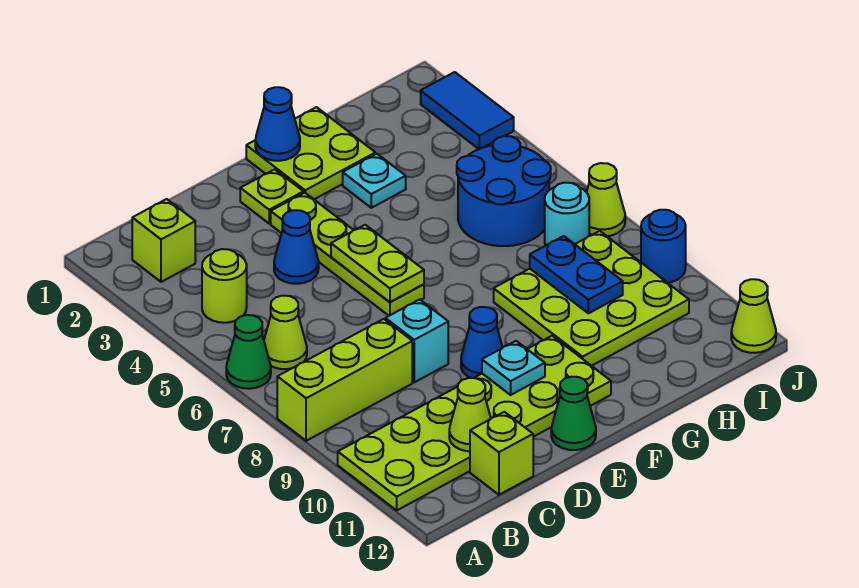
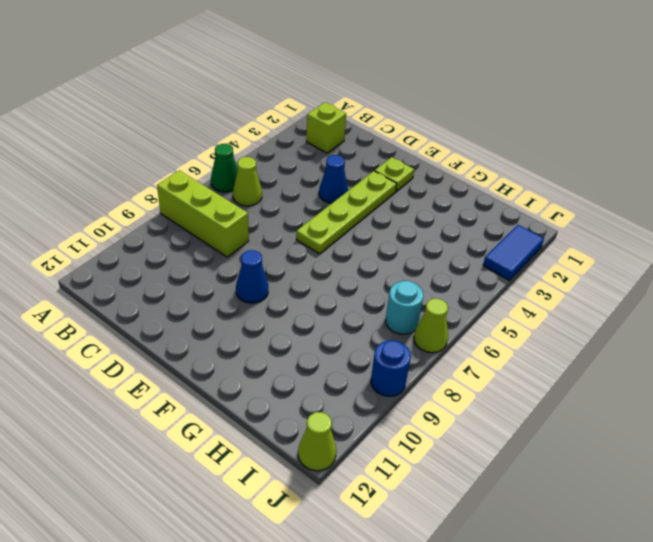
none -> lime 2x6 plate [338,336,611,510]
none -> lime 1x1 round brick [202,249,247,323]
none -> lime 1x1 brick [470,412,533,495]

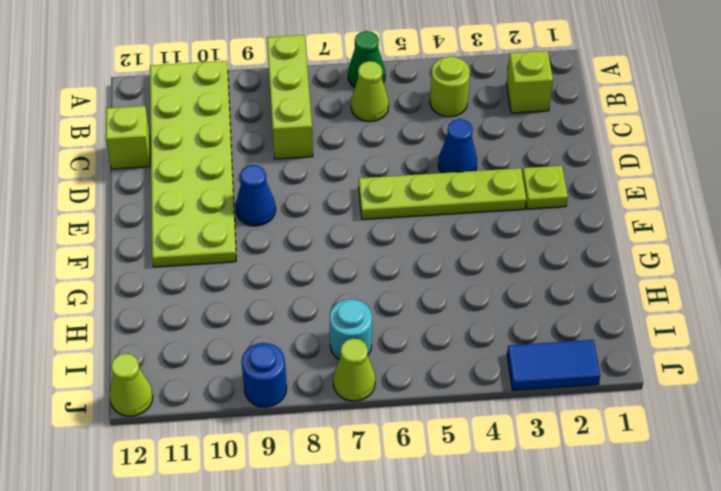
none -> cyan 1x1 brick [385,299,448,382]
none -> green 1x1 cone [551,377,596,450]
none -> lime 2x2 plate [246,107,375,199]

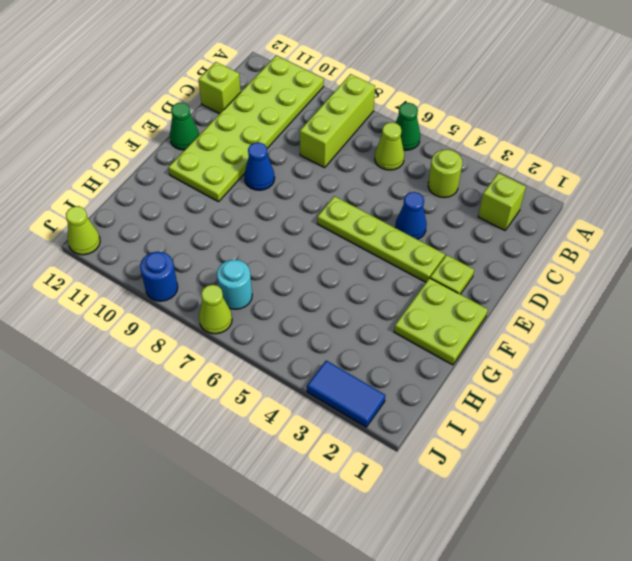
none -> cyan 1x1 brick [385,299,448,382]
none -> cyan 1x1 plate [343,154,406,208]
none -> lime 3x3 plate [494,231,689,366]

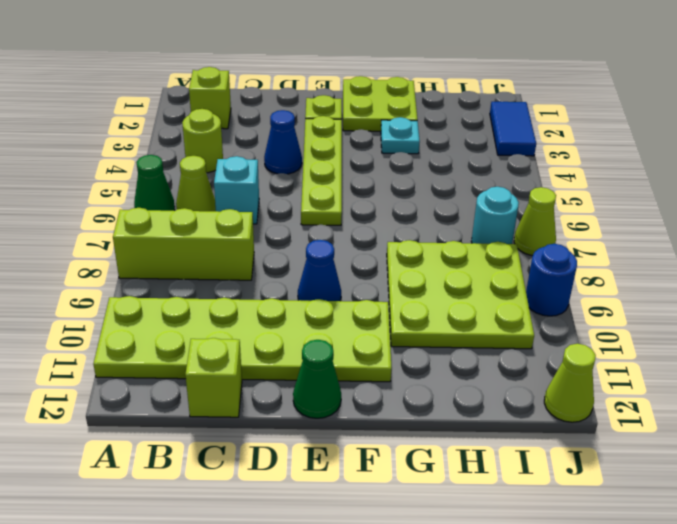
cyan 1x1 brick [214,156,259,224] -> cyan 1x1 brick moved to [385,299,448,382]
none -> blue 2x2 round brick [457,136,551,246]
none -> lime 1x1 cone [449,378,491,451]
none -> lime 1x2 plate [331,225,424,302]

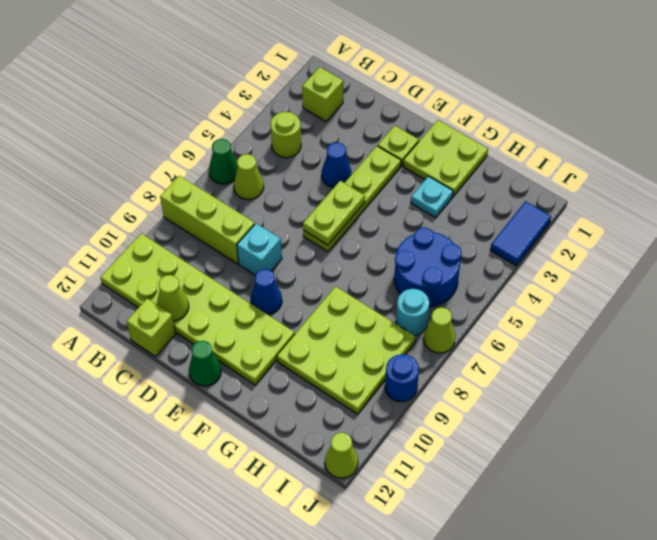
none -> cyan 1x1 plate [482,341,545,395]
none -> blue 1x1 cone [255,87,300,161]
none -> blue 1x2 plate [530,236,623,313]

